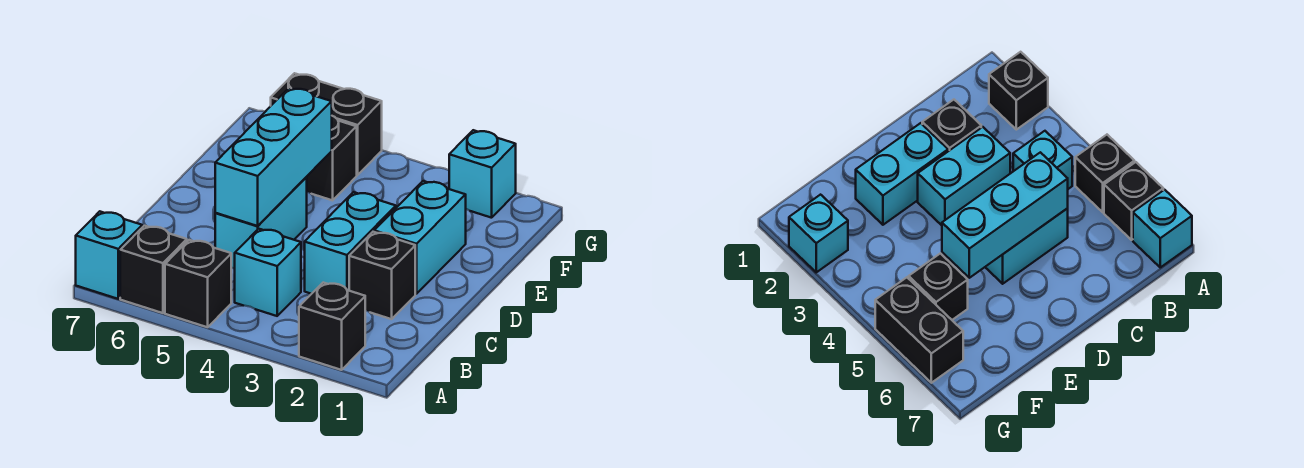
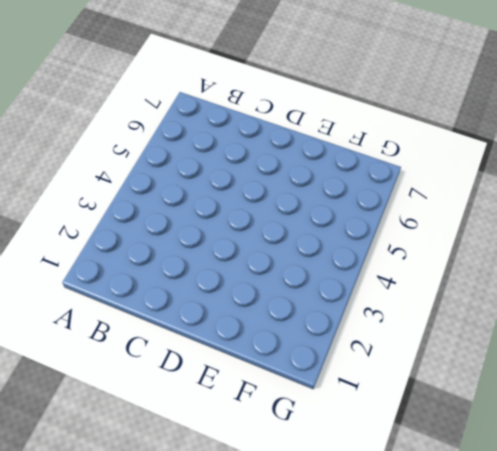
none -> black 1x1 brick [299,283,365,370]
none -> black 1x1 brick [165,240,231,327]
none -> black 1x1 brick [120,226,187,313]

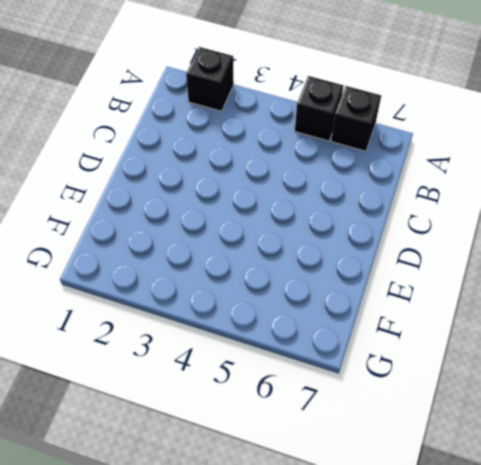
none -> cyan 1x1 brick [76,211,142,299]
none -> cyan 1x1 brick [235,229,301,316]
none -> black 1x1 brick [349,232,415,319]

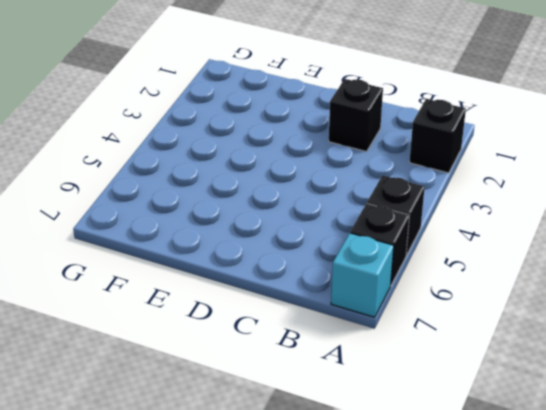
none -> cyan 1x1 brick [235,229,301,316]
none -> cyan 1x2 brick [305,192,396,294]
none -> cyan 1x2 brick [215,177,307,269]

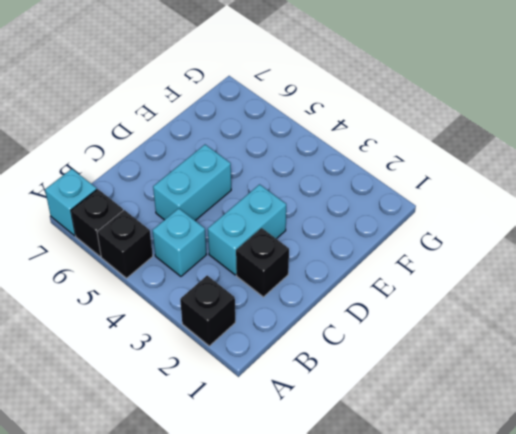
none -> cyan 1x2 brick [374,181,466,294]
none -> black 1x1 brick [307,116,357,200]
none -> cyan 1x1 brick [449,130,516,218]

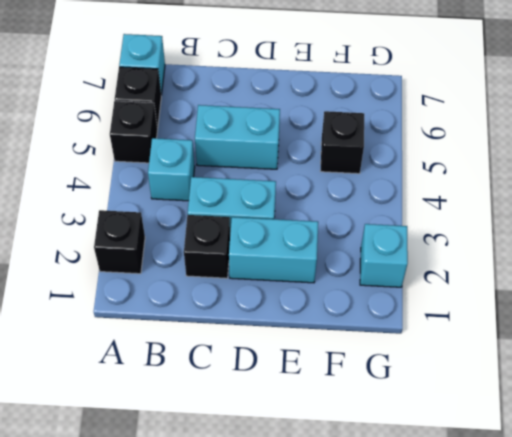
none -> black 1x2 brick [271,73,382,175]
none -> cyan 1x3 brick [215,88,332,226]

